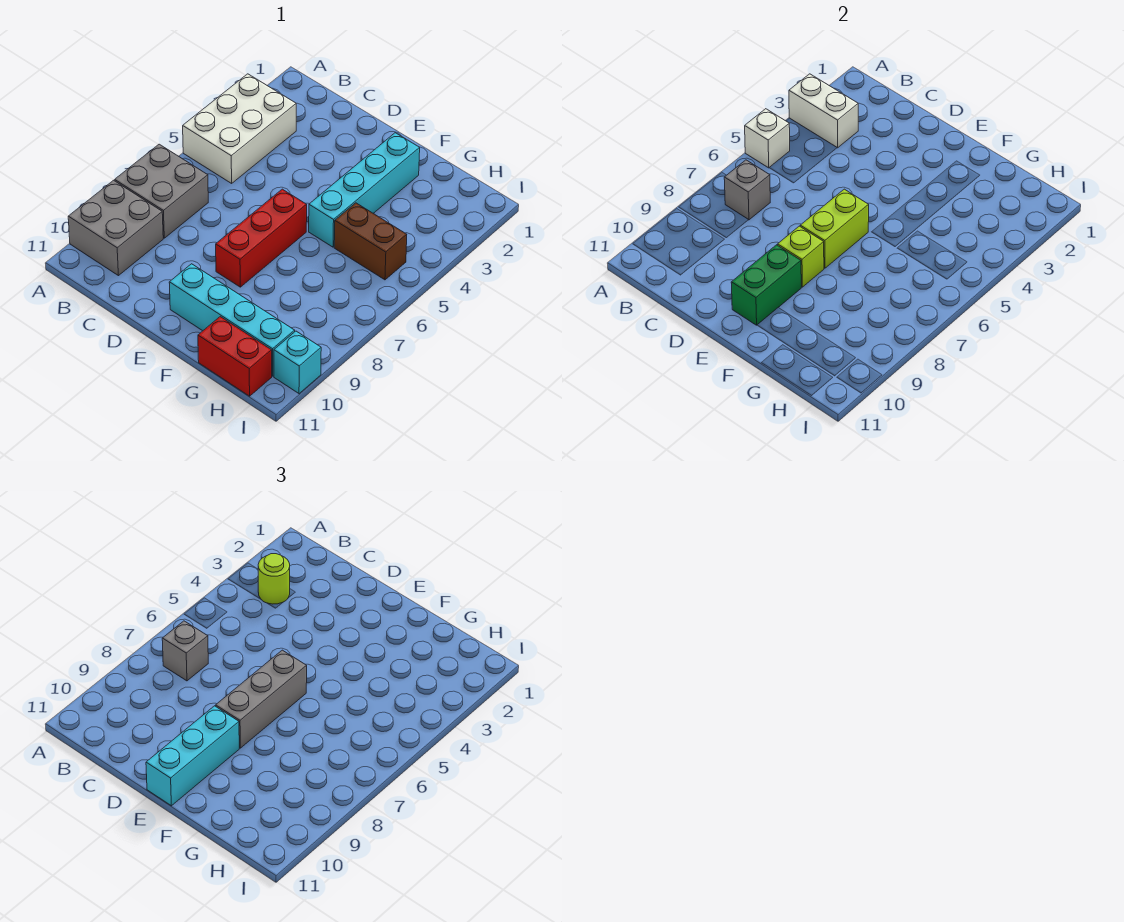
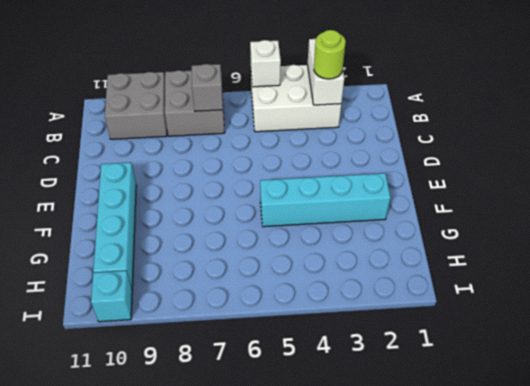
none -> red 1x3 brick [216,189,307,287]
none -> brown 1x2 brick [334,203,407,280]
none -> red 1x2 brick [198,317,272,396]

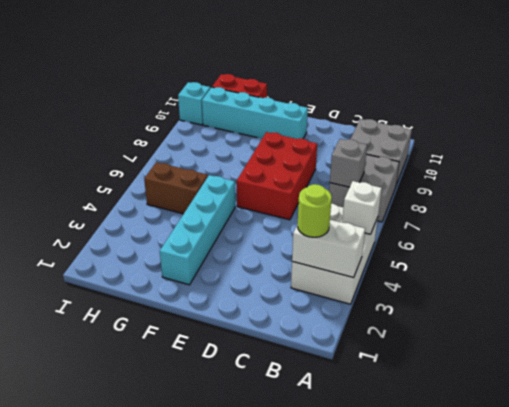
red 2x3 brick [237,132,317,220] -> red 1x3 brick [216,189,307,287]
none -> lime 1x2 brick [800,189,869,268]
none -> lime 1x1 brick [778,226,824,287]
none -> green 1x2 brick [731,245,801,325]

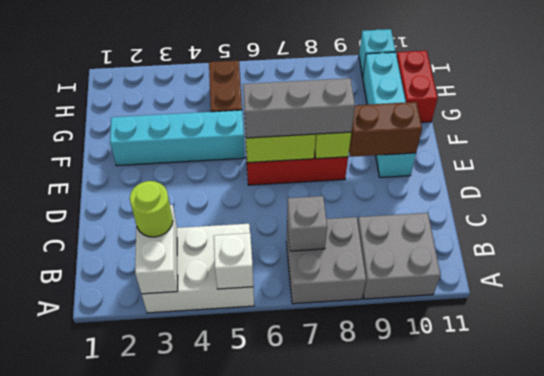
brown 1x2 brick [349,102,422,157] -> green 1x2 brick [731,245,801,325]
none -> grey 1x1 brick [162,621,208,681]
none -> cyan 1x3 brick [146,706,239,806]

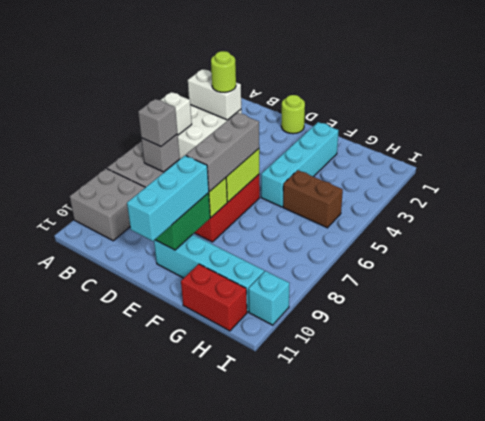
lime 1x1 round brick [281,95,305,134] -> none

